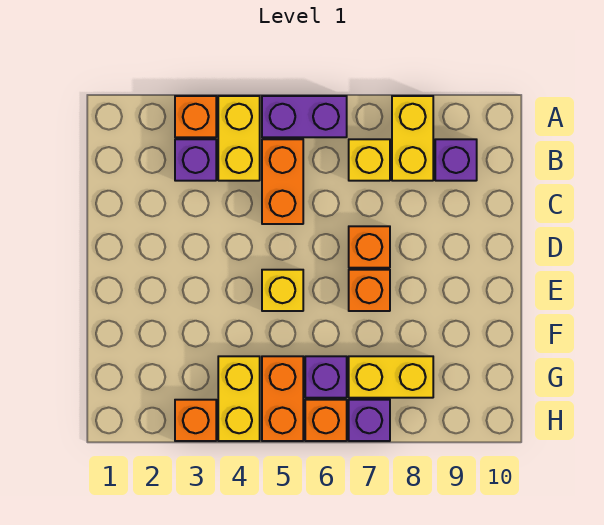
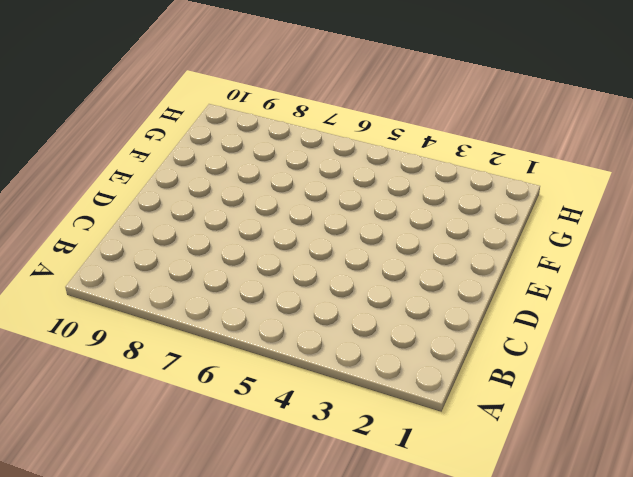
none -> orange 1x1 brick [175,96,216,137]
none -> yellow 1x2 brick [218,96,260,181]
none -> purple 1x2 brick [262,96,347,137]

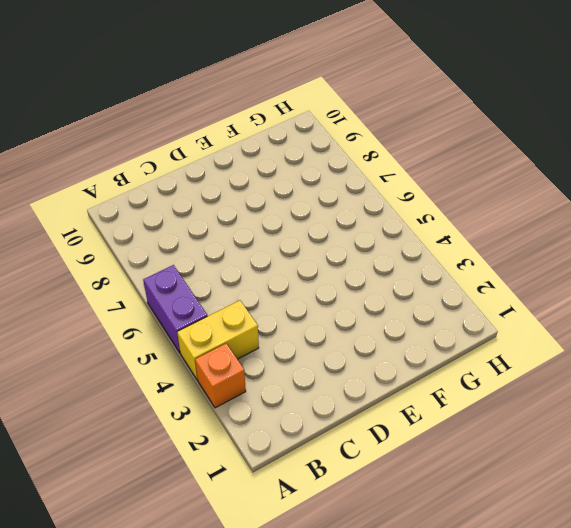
none -> yellow 1x2 brick [392,96,433,181]
none -> purple 1x1 brick [175,139,216,181]
none -> orange 1x2 brick [262,139,303,224]

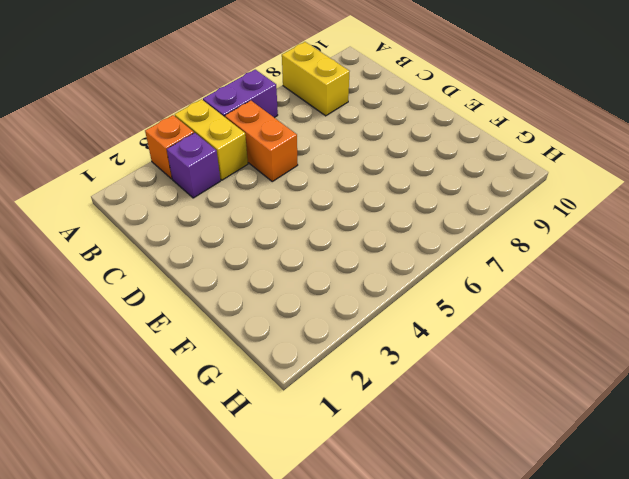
none -> yellow 1x1 brick [349,139,390,181]
none -> purple 1x1 brick [435,139,477,181]
none -> orange 1x1 brick [349,226,390,268]

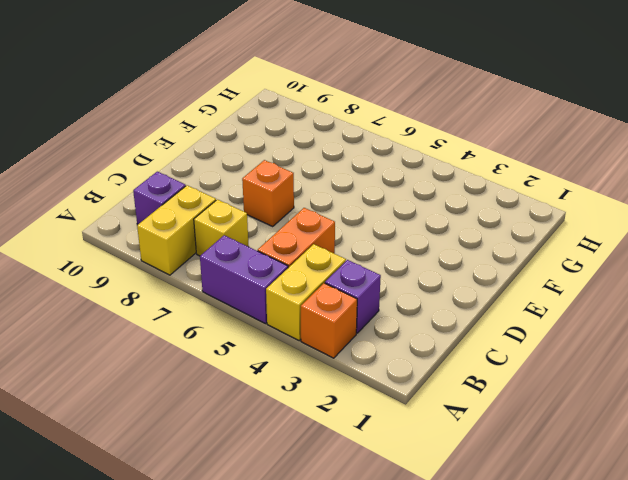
none -> yellow 1x1 brick [262,270,303,311]
none -> orange 1x1 brick [349,270,390,311]
none -> yellow 1x2 brick [218,356,260,441]

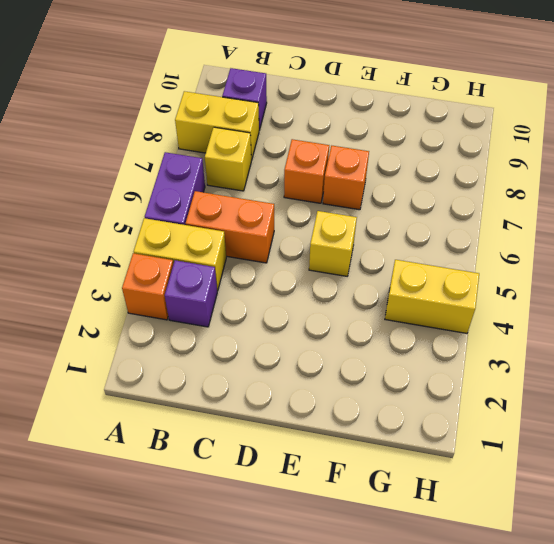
none -> orange 1x2 brick [262,356,303,441]
none -> purple 1x1 brick [305,356,347,398]
none -> yellow 1x2 brick [349,356,433,398]

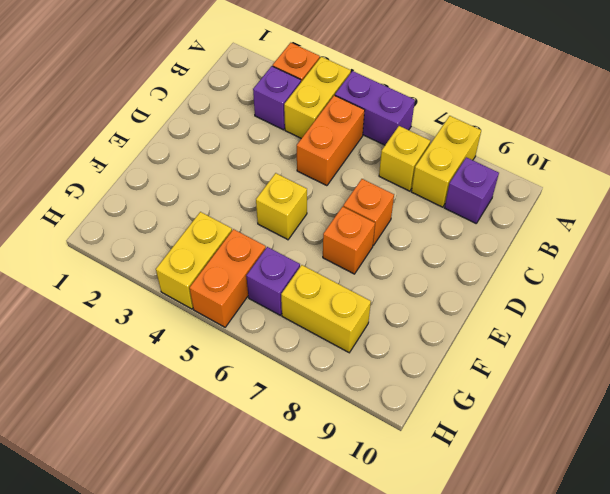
none -> orange 1x1 brick [175,400,216,441]
none -> orange 1x1 brick [305,400,347,441]
none -> purple 1x1 brick [349,400,390,441]

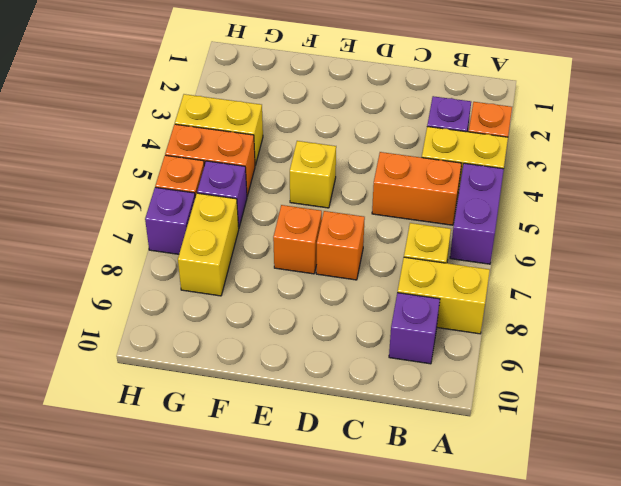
none -> orange 1x1 brick [175,400,216,441]

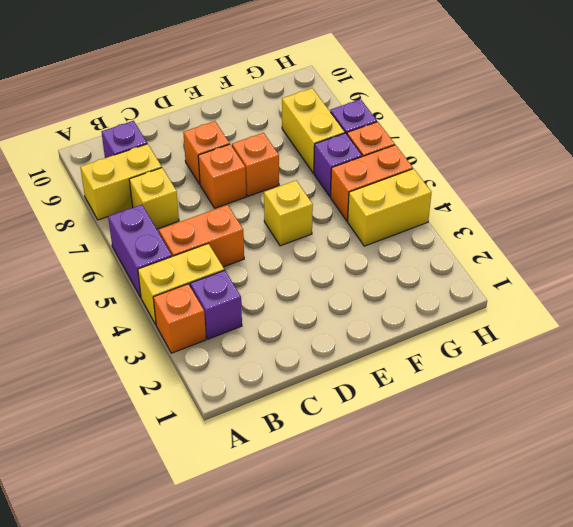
orange 1x1 brick [183,121,230,184] -> orange 1x1 brick moved to [175,400,216,441]

